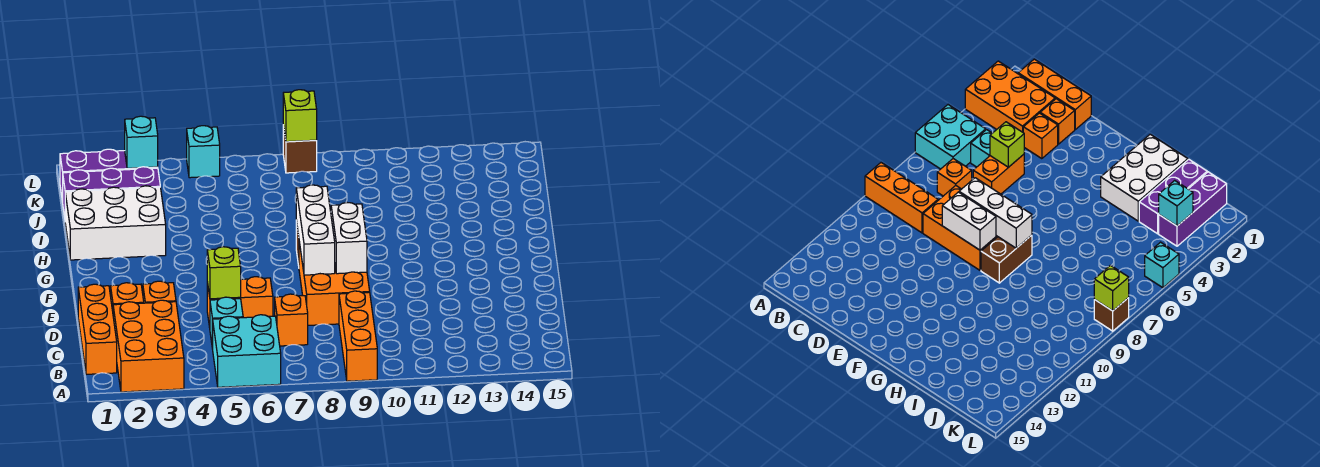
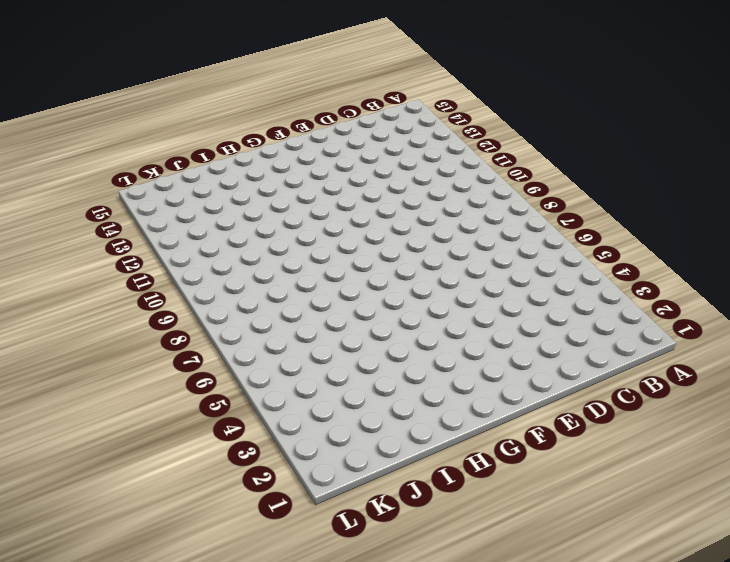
none -> orange 2x3 brick [113,300,184,392]
none -> cyan 2x2 brick [213,315,281,387]
none -> orange 1x3 brick [339,291,377,381]

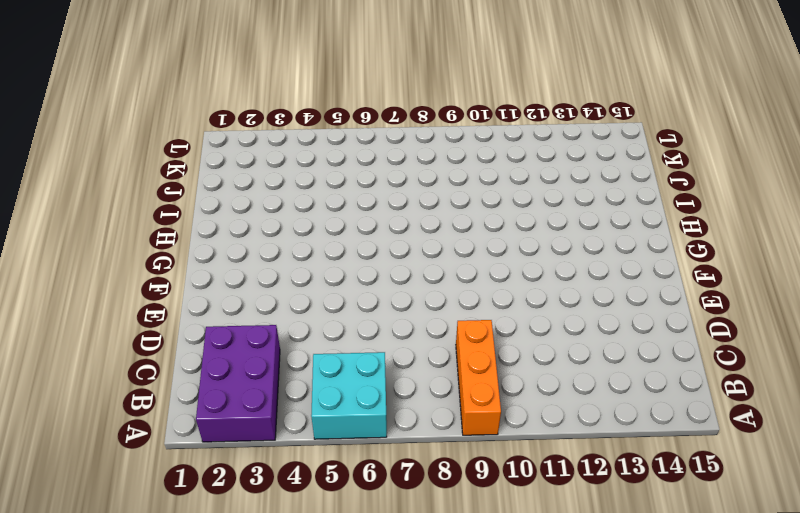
purple 2x3 brick [196,325,280,442] -> orange 2x3 brick [113,300,184,392]
none -> orange 1x3 brick [78,284,117,374]
none -> cyan 1x1 brick [210,297,243,349]
none -> orange 1x1 brick [275,294,308,346]

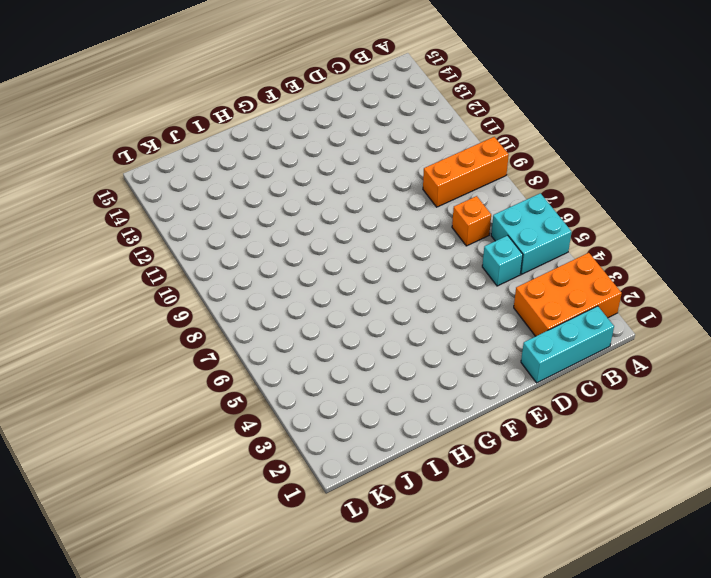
cyan 1x3 brick [521,306,614,383] -> orange 1x3 brick [78,284,117,374]
none -> orange 1x1 brick [111,283,144,311]
none -> orange 1x1 brick [143,281,176,303]
none -> orange 1x2 brick [207,277,273,328]

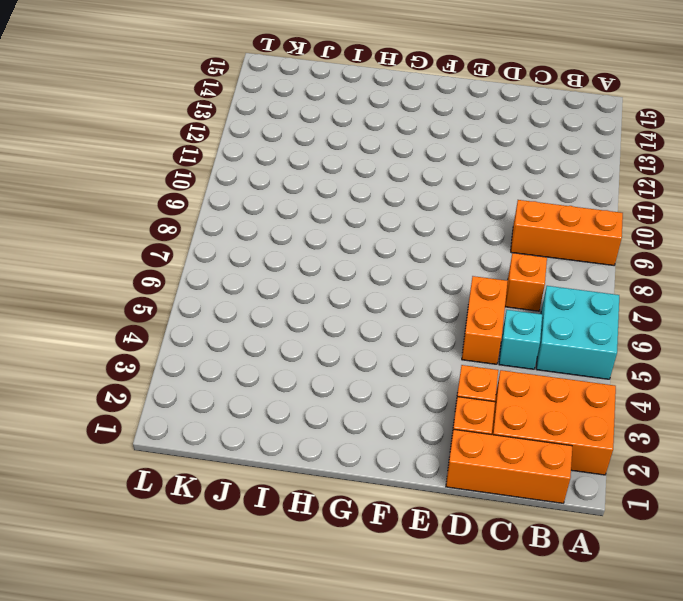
none -> orange 2x3 brick [299,242,370,325]
none -> brown 1x2 brick [981,235,1032,283]
none -> white 2x3 brick [65,186,166,260]

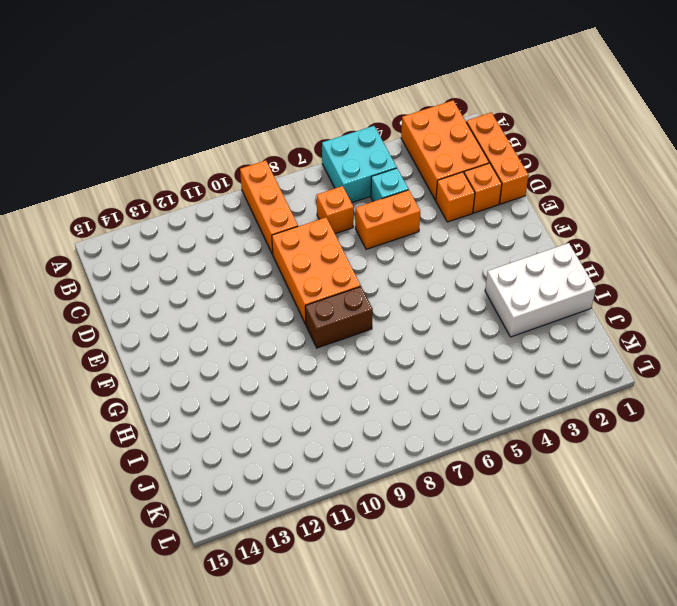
none -> purple 1x3 brick [63,167,160,217]
none -> purple 1x3 brick [60,149,158,202]
none -> cyan 1x1 brick [187,126,220,178]

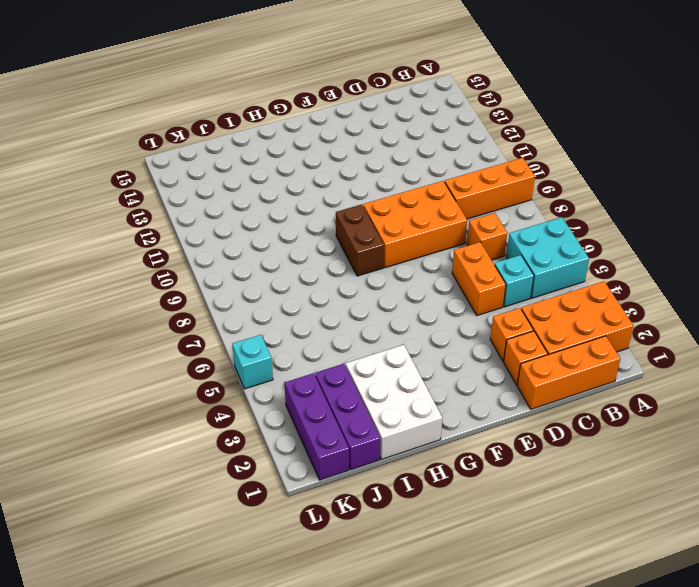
none -> brown 1x1 brick [283,125,317,173]
none -> lime 1x1 brick [207,247,241,299]
none -> white 1x3 brick [296,185,335,275]

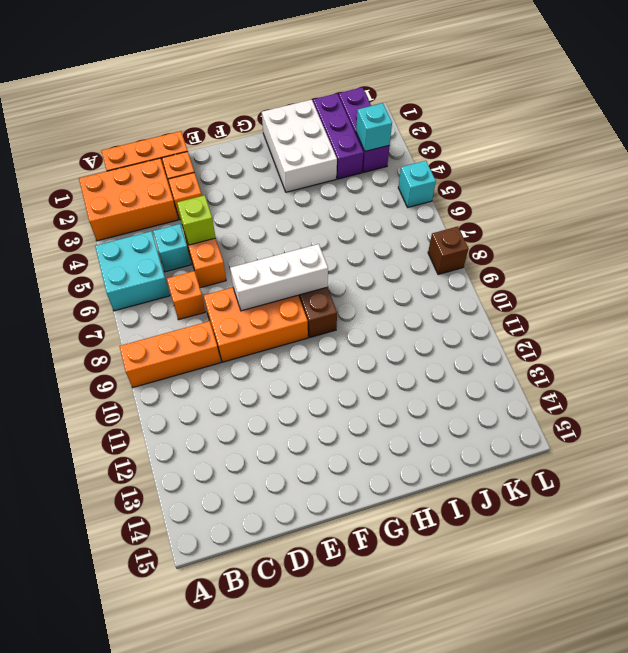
none -> white 1x2 brick [331,203,367,274]
none -> lime 1x1 brick [283,90,317,142]

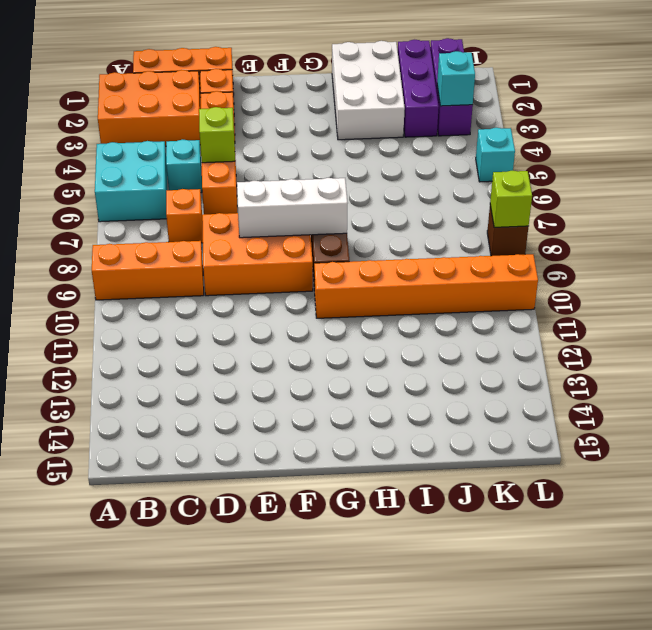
orange 1x6 brick [314,254,538,318] -> none
none -> white 1x2 brick [331,203,367,274]

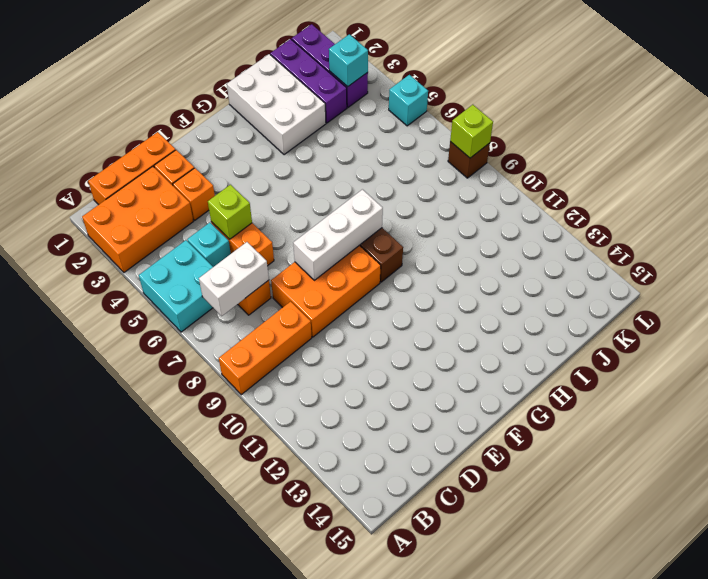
white 1x2 brick [199,242,269,316] -> white 1x2 brick moved to [331,203,367,274]

